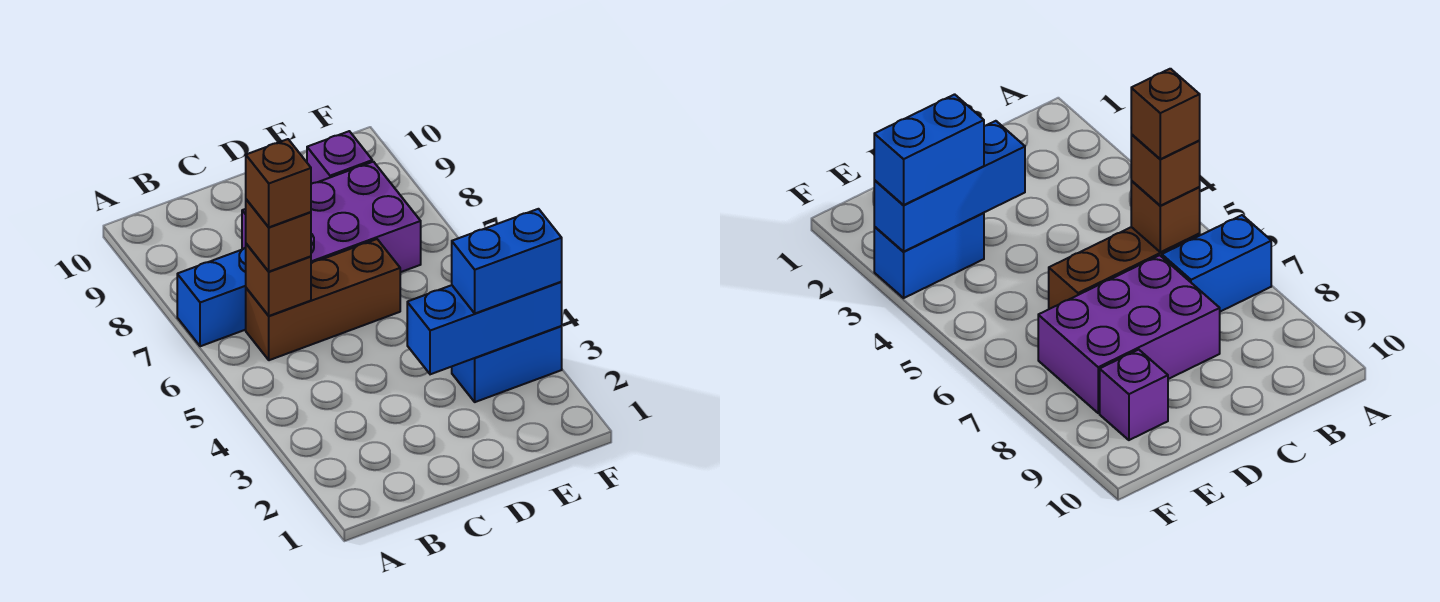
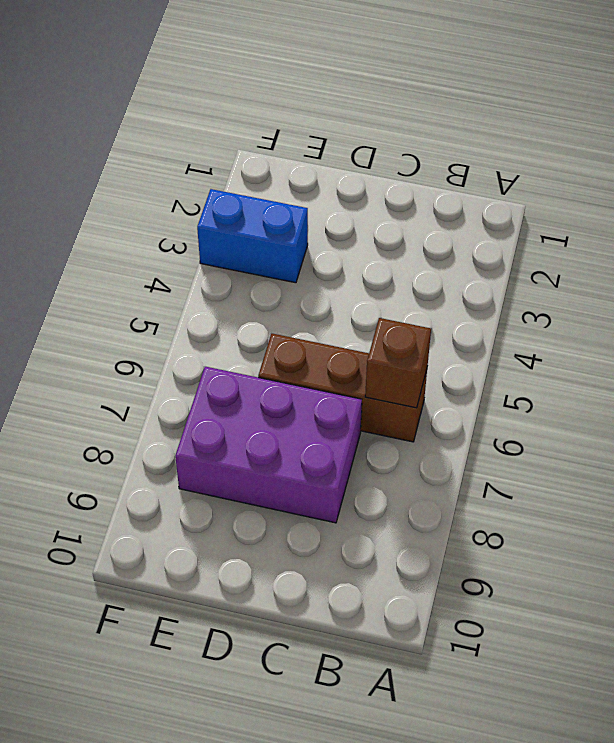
none -> blue 1x2 brick [177,248,246,346]
none -> purple 1x1 brick [307,131,372,184]

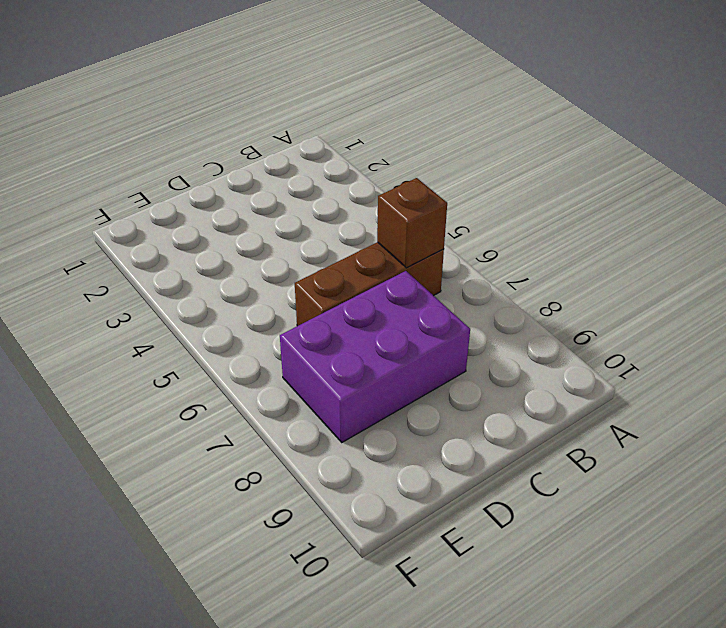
none -> blue 1x2 brick [177,248,246,346]
none -> blue 1x2 brick [452,326,562,402]

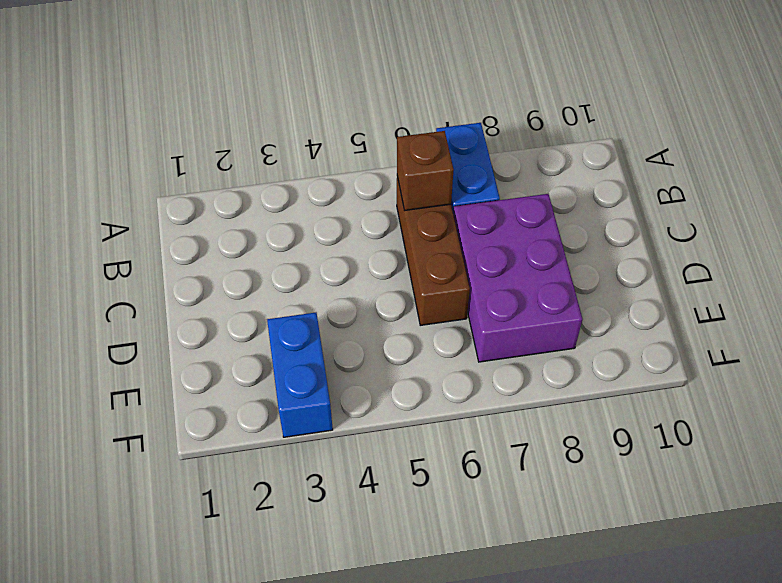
none -> purple 1x1 brick [307,131,372,184]
none -> blue 1x3 brick [407,282,562,374]

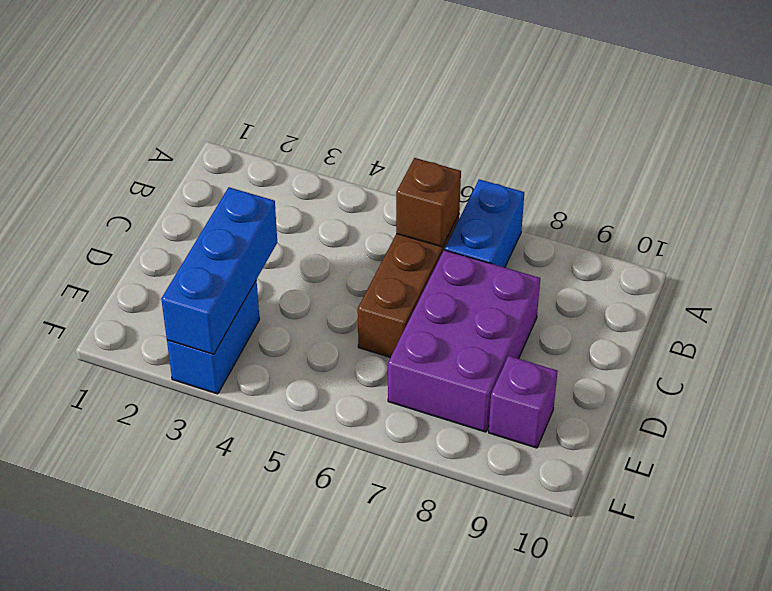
none -> brown 1x1 brick [246,199,311,272]
none -> blue 1x2 brick [452,209,562,313]

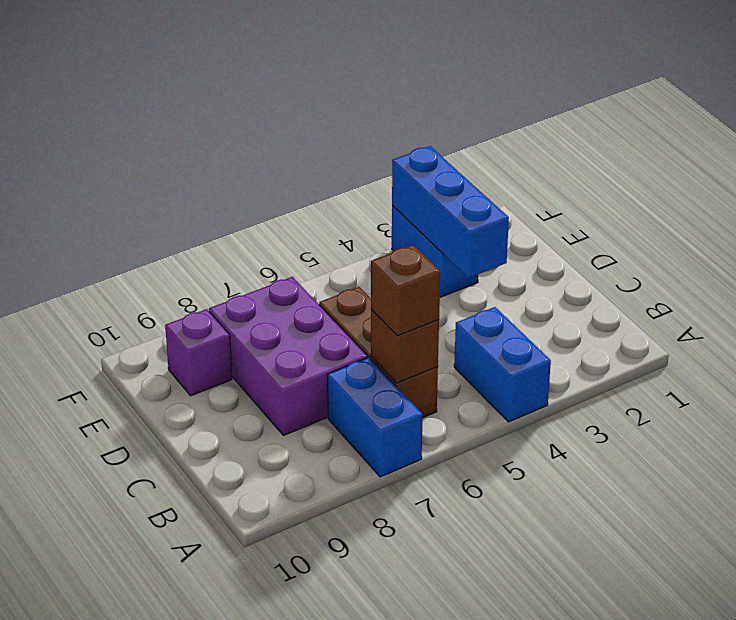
blue 1x2 brick [454,307,551,422] -> blue 1x2 brick moved to [452,209,562,313]
none -> brown 1x1 brick [246,139,311,227]

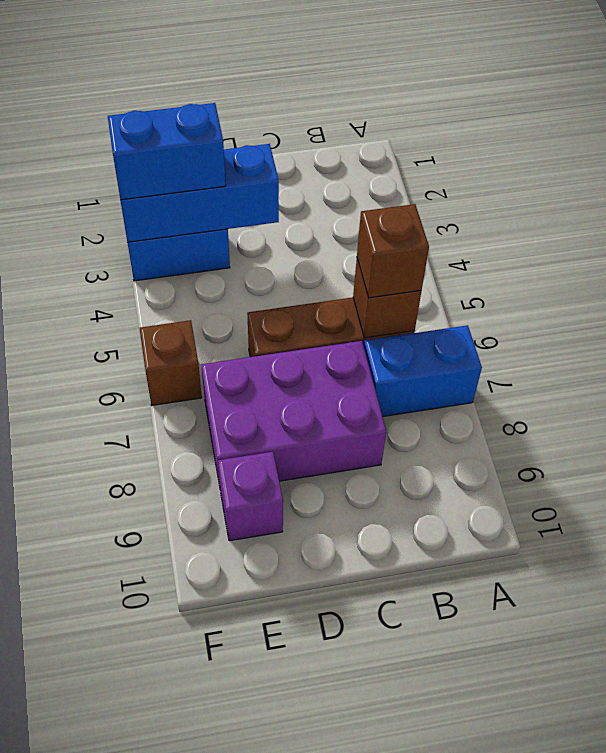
brown 1x1 brick [139,320,202,405] -> brown 1x1 brick moved to [246,139,311,227]

